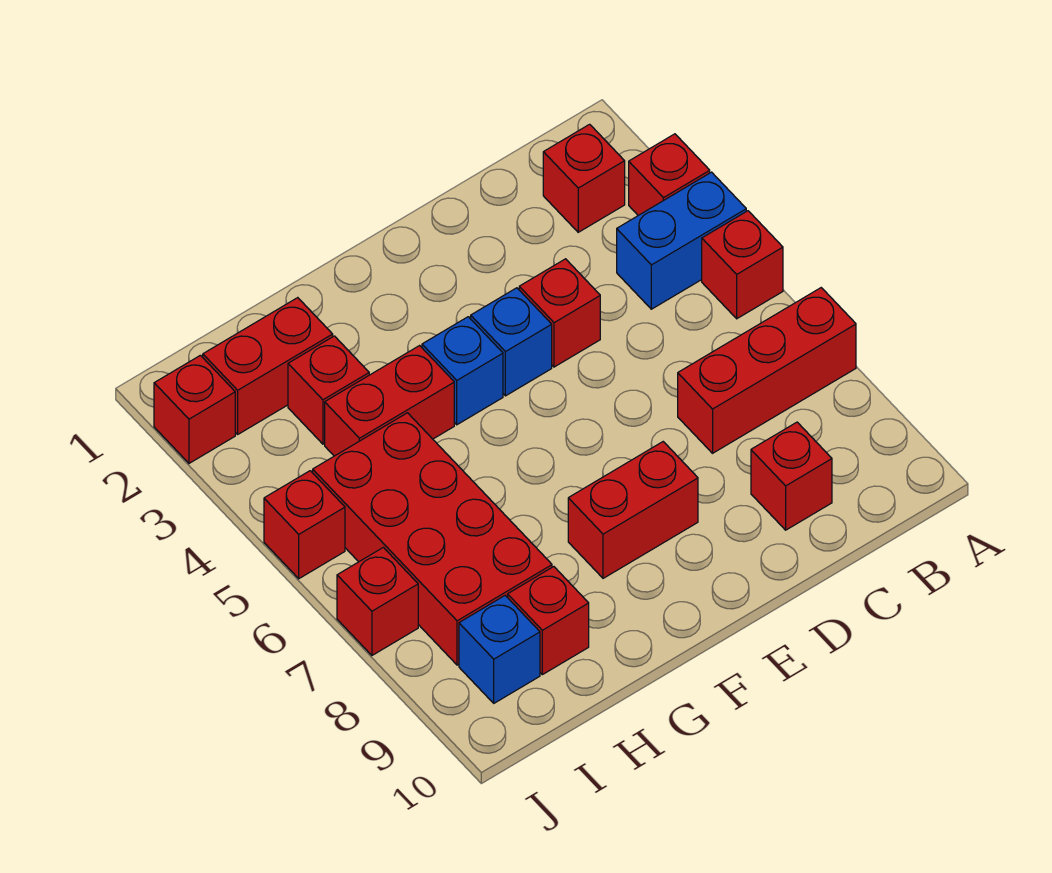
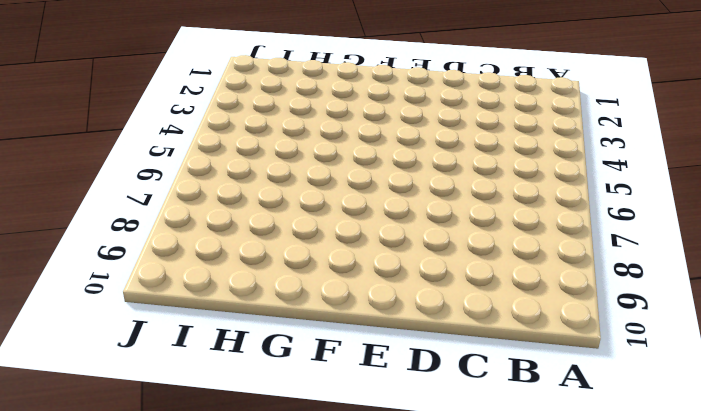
none -> red 1x1 brick [629,134,710,215]
none -> blue 1x2 brick [617,172,746,309]
none -> red 1x1 brick [702,211,783,319]

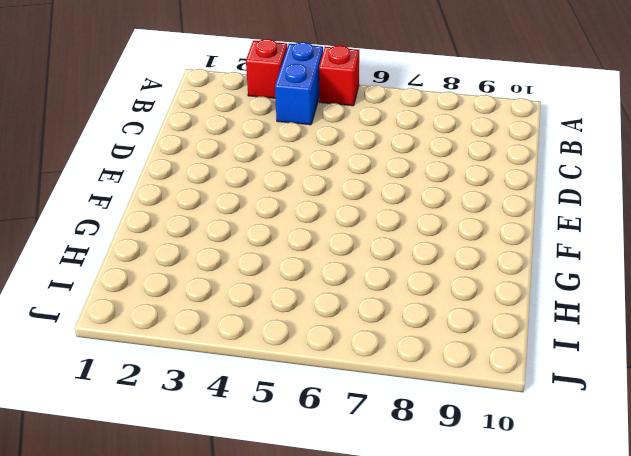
none -> red 1x3 brick [678,288,856,453]
none -> red 1x1 brick [543,124,625,232]
none -> red 1x1 brick [751,422,832,530]

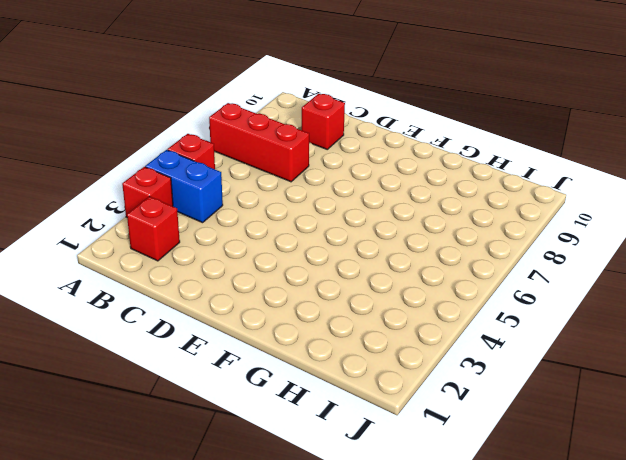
none -> red 1x1 brick [519,259,600,367]
none -> blue 1x1 brick [471,288,552,396]
none -> red 1x2 brick [568,442,698,578]

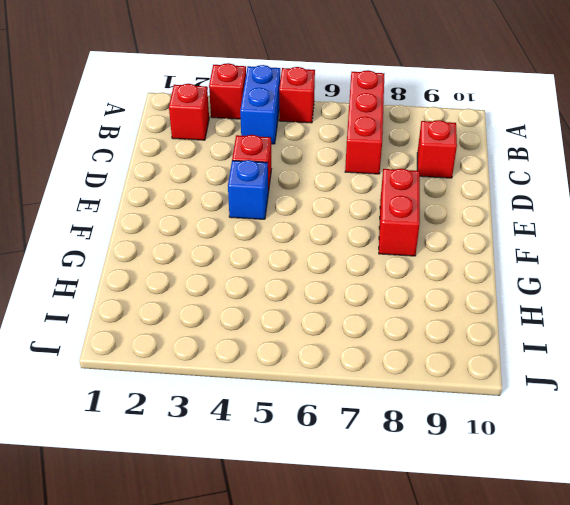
none -> blue 1x1 brick [422,317,503,425]
none -> red 1x2 brick [325,346,454,456]
none -> red 1x2 brick [203,298,333,434]

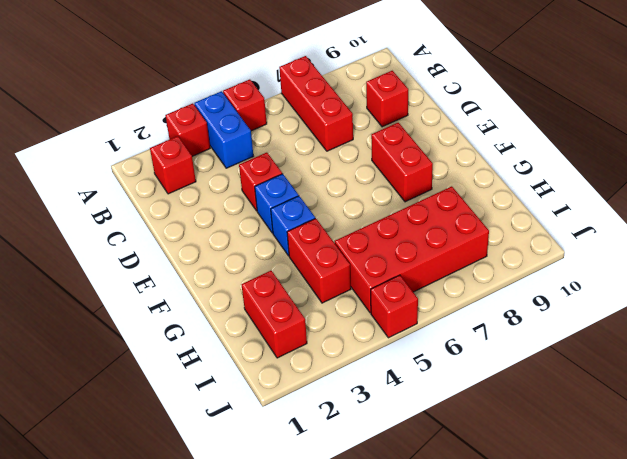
none -> red 1x1 brick [288,336,369,444]
none -> red 1x1 brick [508,567,589,675]
none -> blue 1x1 brick [459,596,540,703]

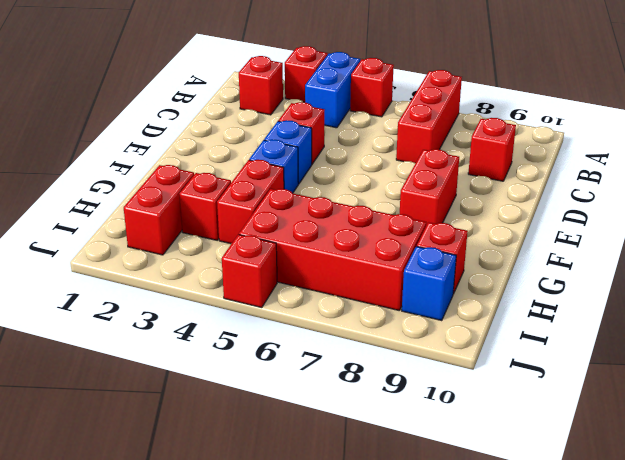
none -> red 1x1 brick [154,355,235,463]
none -> red 1x1 brick [337,547,418,655]

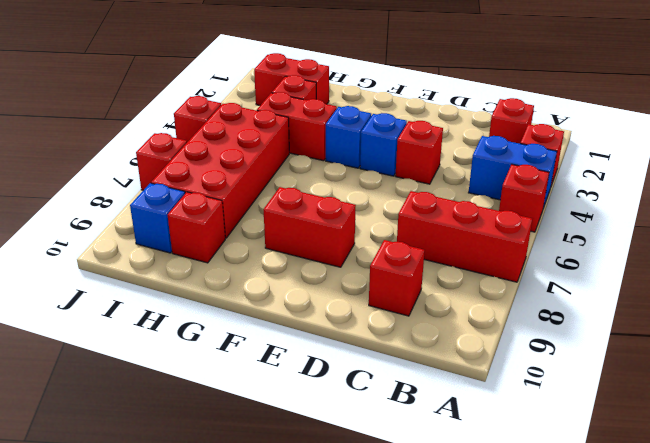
none -> red 1x1 brick [154,355,235,463]

